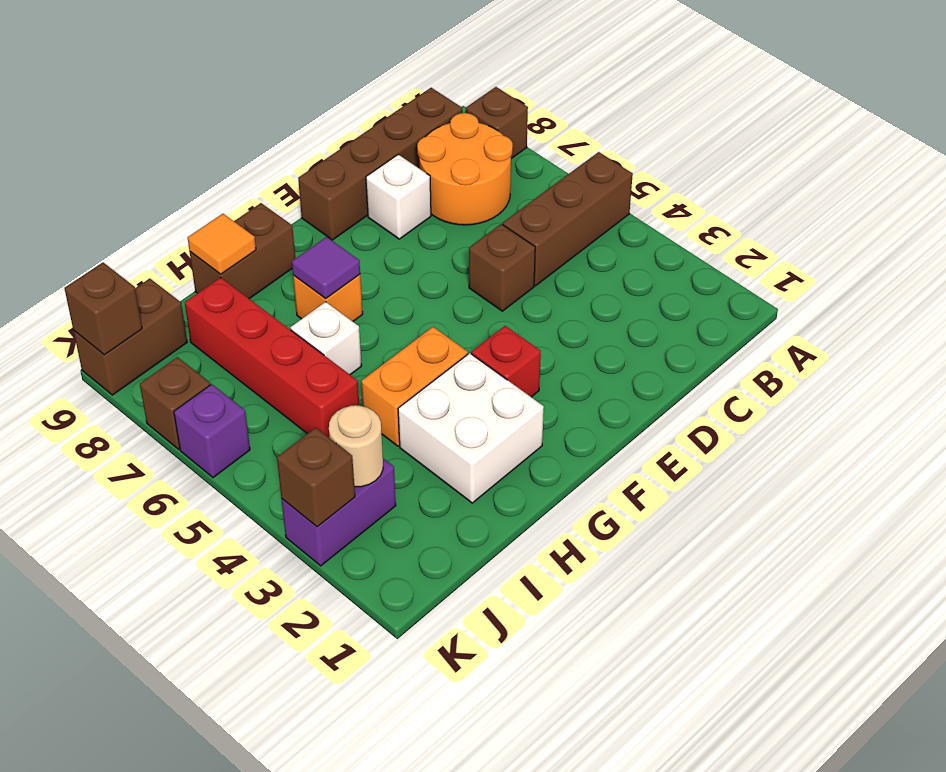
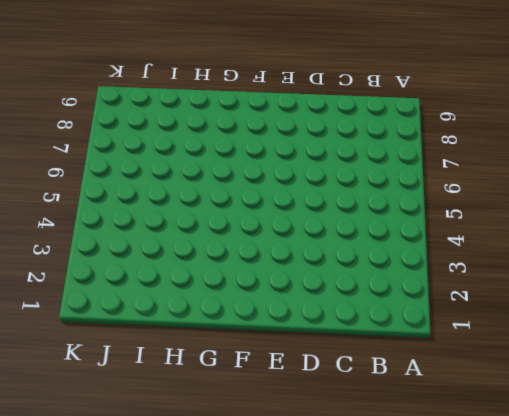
none -> brown 1x3 brick [503,152,633,286]
none -> brown 1x1 brick [466,87,528,159]
none -> orange 2x2 round brick [417,113,513,225]

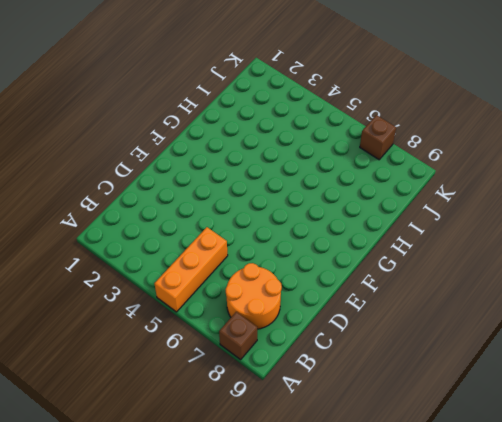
orange 1x3 brick [154,227,228,312] -> brown 1x3 brick [503,152,633,286]
none -> brown 1x4 brick [298,88,462,240]
none -> brown 1x1 brick [469,224,535,311]
none -> white 1x1 brick [366,155,431,239]

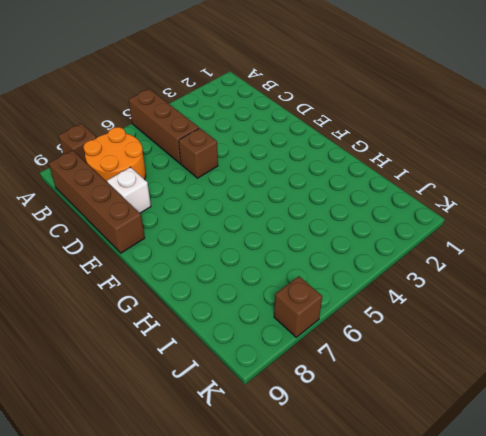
none -> red 1x1 brick [471,326,541,397]
none -> white 2x2 brick [398,353,544,503]
none -> orange 1x2 brick [361,327,468,446]

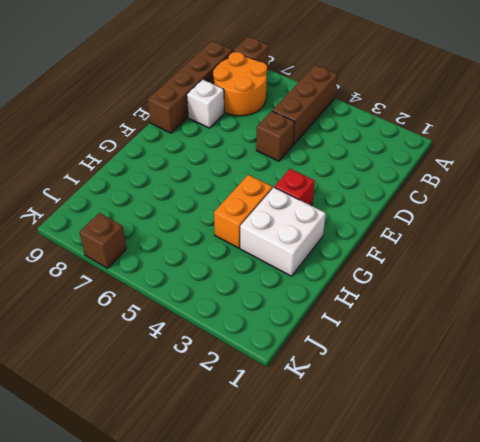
none -> orange 1x1 brick [293,274,363,321]
none -> brown 1x2 brick [190,203,295,299]
none -> white 1x1 brick [290,302,361,375]

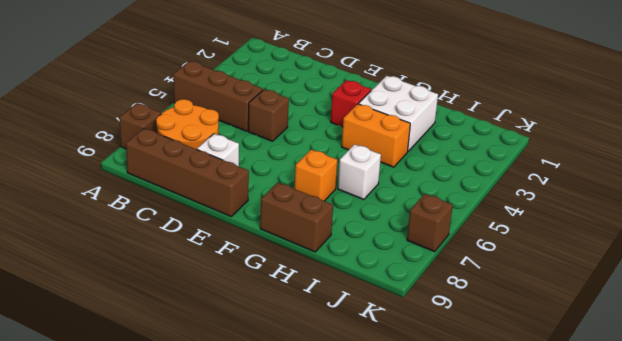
none -> red 1x4 brick [185,278,359,438]
none -> purple 1x2 brick [282,458,396,566]
none -> brown 1x2 brick [73,278,187,395]

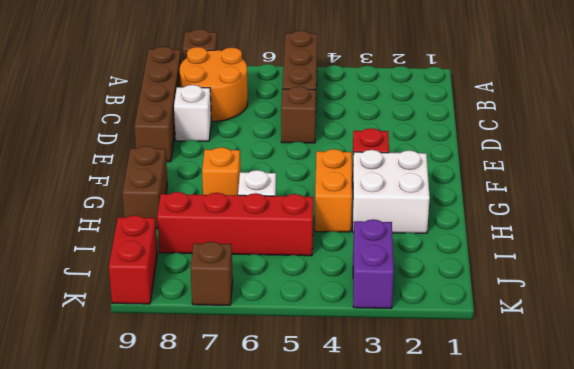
red 1x2 brick [109,215,157,304] -> brown 1x2 brick [73,278,187,395]
none -> purple 1x1 brick [174,384,250,478]
none -> purple 1x1 tile [292,237,360,299]
none -> orange 1x1 tile [188,214,256,274]

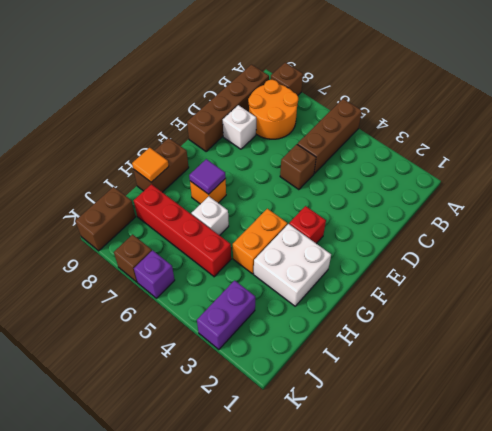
none -> tan 1x1 round brick [329,405,383,487]
none -> brown 1x1 brick [277,428,355,527]
none -> brown 1x1 brick [64,262,142,355]

